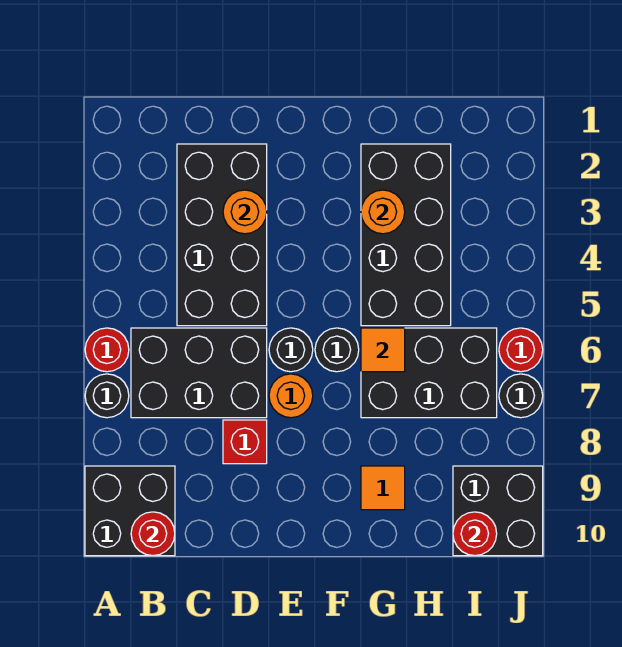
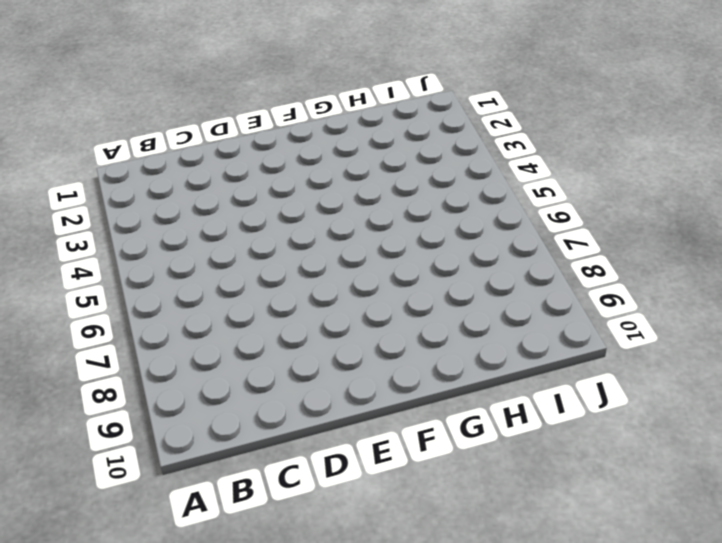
none -> red 1x1 round brick [85,328,129,372]
none -> black 1x1 round brick [85,374,129,418]
none -> black 2x2 brick [85,466,175,556]

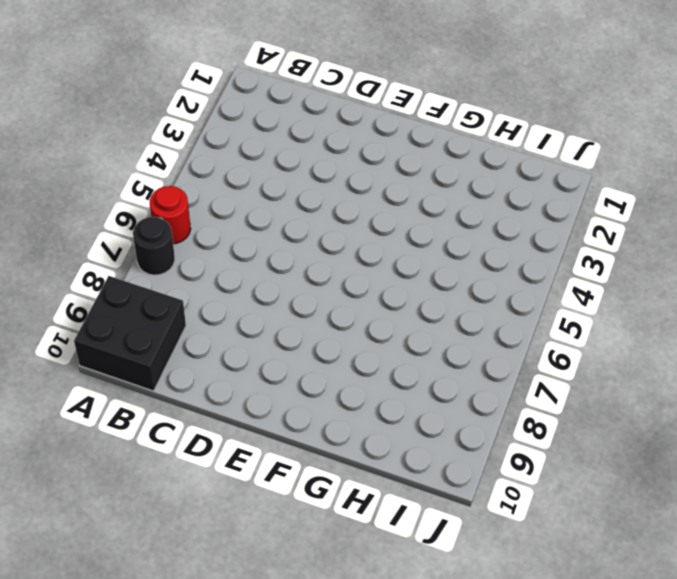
none -> black 2x3 brick [131,328,267,418]
none -> black 2x4 brick [177,144,267,326]
none -> red 1x1 brick [223,420,267,464]

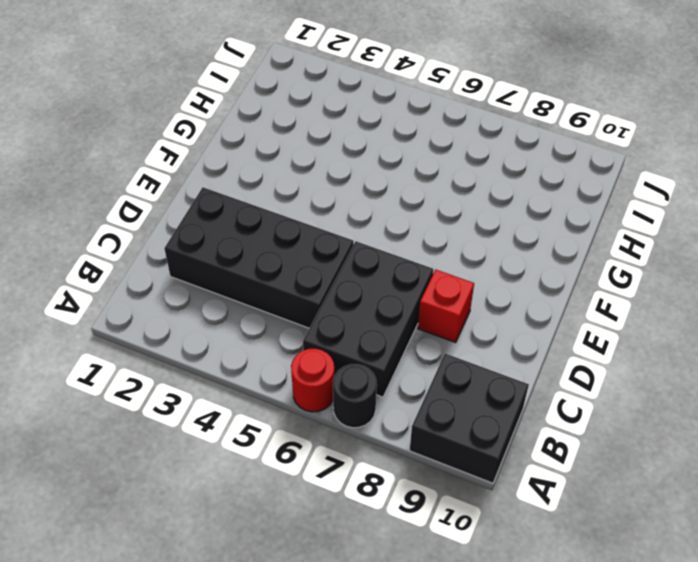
none -> black 1x1 round brick [269,328,313,372]
none -> orange 1x1 round brick [269,374,313,418]
none -> black 1x1 round brick [315,328,359,372]

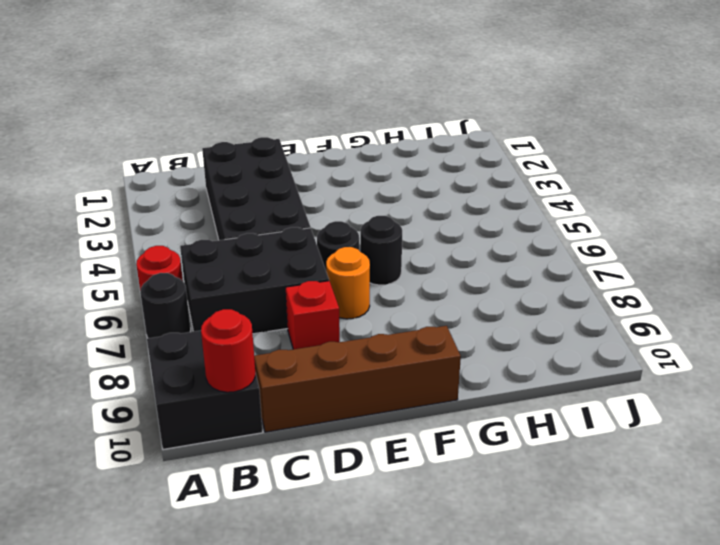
brown 1x4 brick [254,326,461,432] -> none
none -> black 2x4 brick [361,144,451,326]
none -> black 2x3 brick [361,328,497,418]
none -> orange 1x1 tile [361,466,405,510]

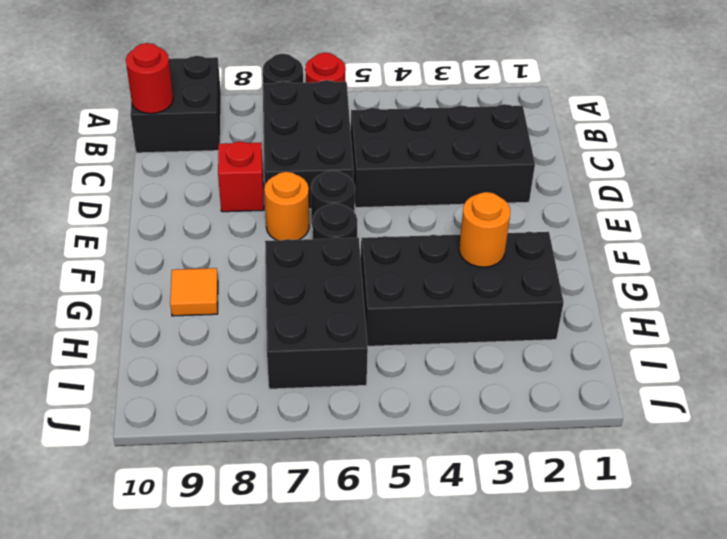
none -> black 2x2 brick [453,466,543,556]
none -> red 1x1 round brick [499,328,543,372]
none -> black 1x1 round brick [499,374,543,418]

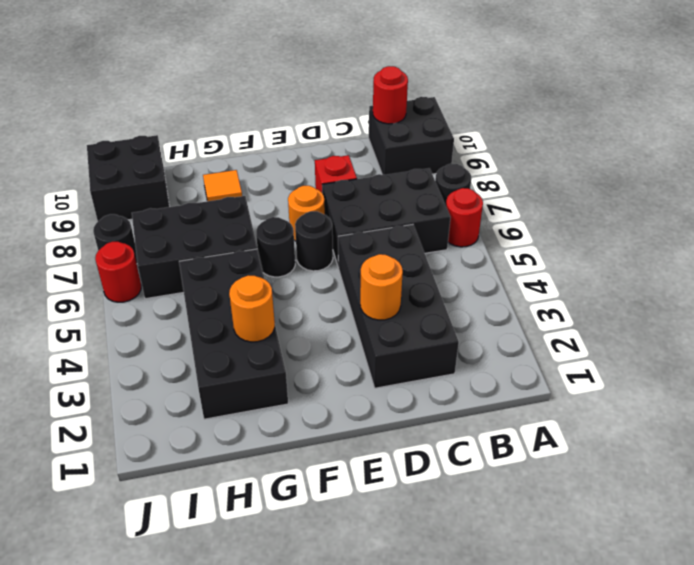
none -> orange 1x1 tile [361,328,405,372]
none -> red 1x1 round brick [453,512,497,556]

